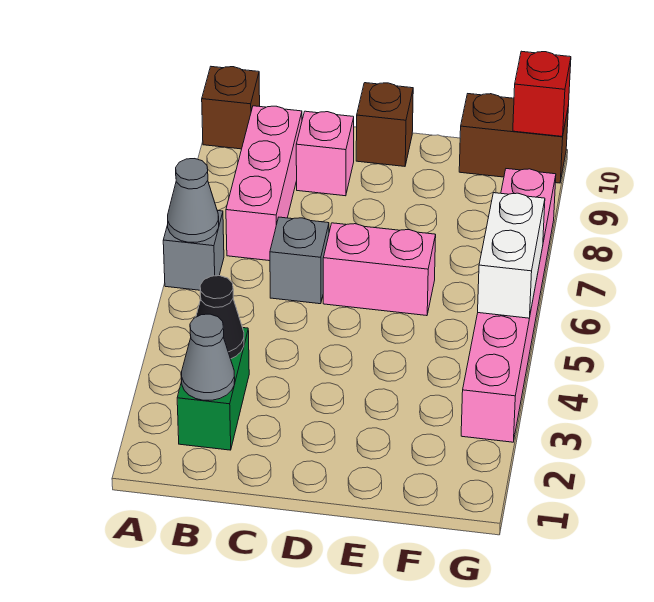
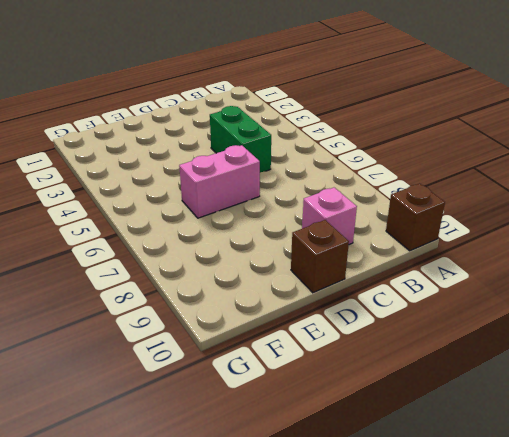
green 1x2 brick [210,106,271,172] -> green 1x2 brick moved to [177,328,249,450]
none -> grey 1x1 brick [163,210,224,290]
none -> pink 1x3 brick [226,106,302,261]
none -> grey 1x1 brick [270,217,329,304]

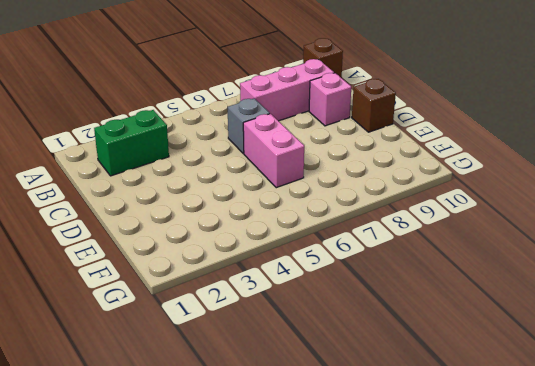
none -> grey 1x1 brick [163,210,224,290]
none -> brown 1x2 brick [459,94,569,183]
none -> pink 1x6 brick [461,169,556,442]

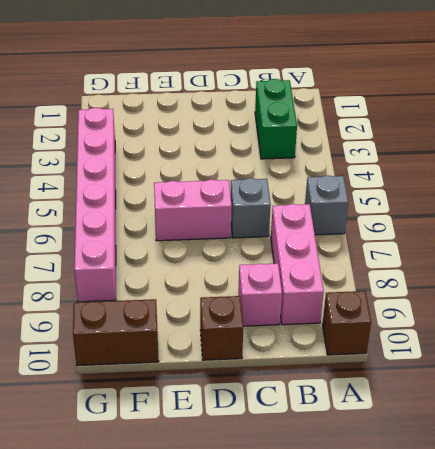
none -> grey 1x1 cone [168,159,219,242]
none -> grey 1x1 cone [181,314,235,400]
none -> black 1x1 cone [196,276,244,359]

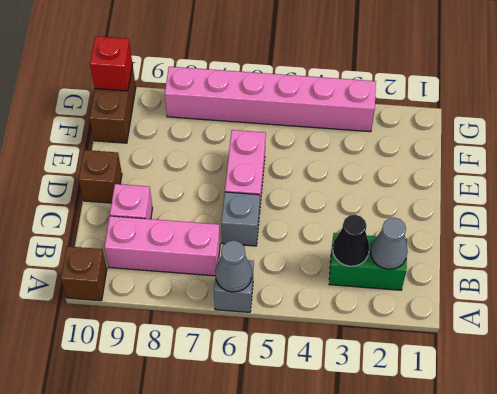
none -> white 1x2 brick [478,193,545,318]

